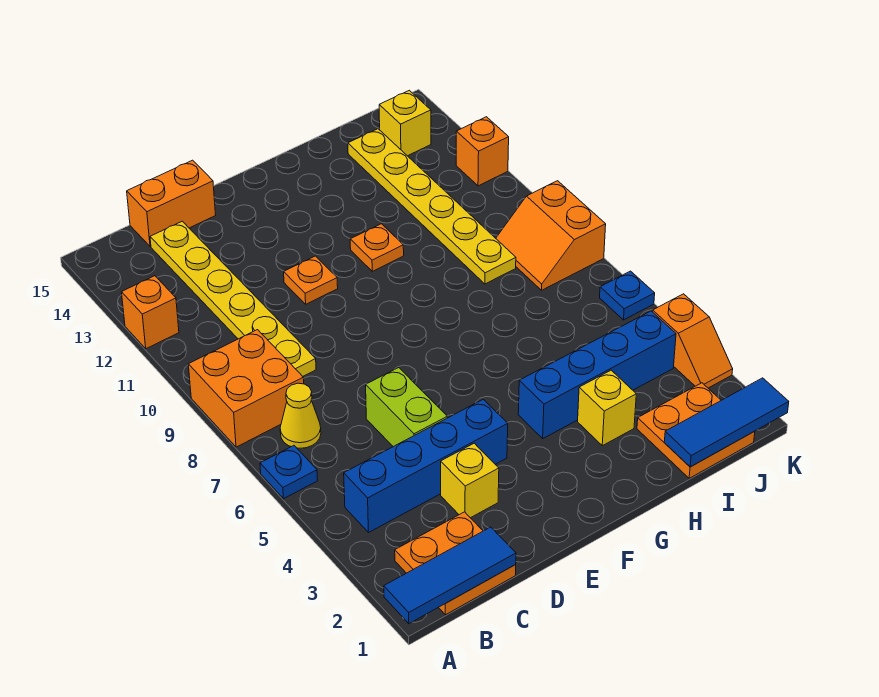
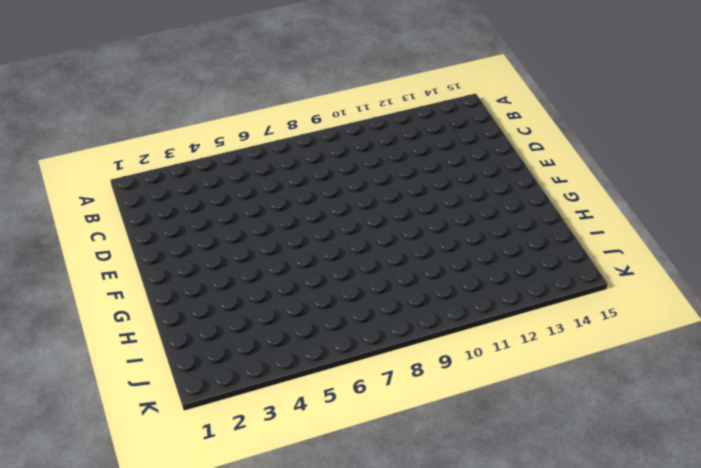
none -> blue 1x1 plate [260,446,318,499]
none -> orange 2x2 brick [188,330,304,447]
none -> orange 1x1 brick [122,276,179,349]

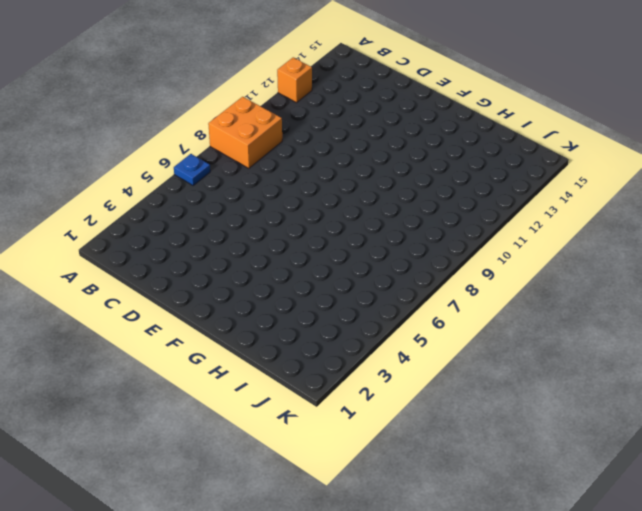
none -> orange 2x2 plate [395,512,516,615]
none -> blue 1x4 brick [344,399,508,532]
none -> yellow 1x1 cone [280,383,321,448]

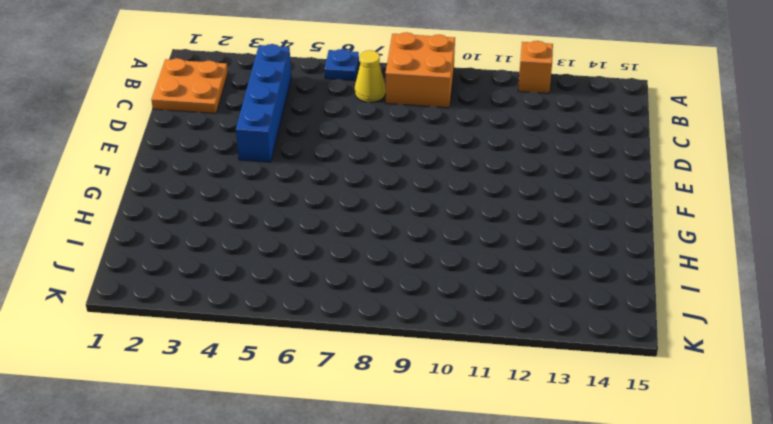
none -> yellow 1x6 plate [150,221,316,376]
none -> orange 1x2 brick [127,160,216,246]
none -> yellow 1x1 brick [441,443,499,518]

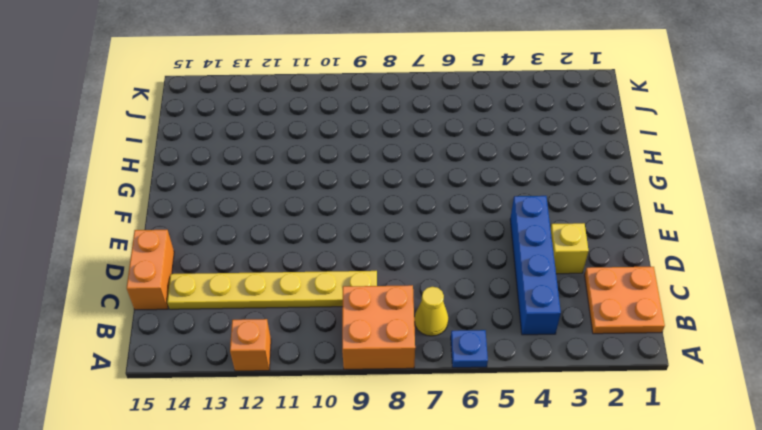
none -> lime 1x2 brick [366,368,447,447]
none -> orange 1x1 plate [284,256,338,304]
none -> blue 1x4 brick [518,311,676,438]

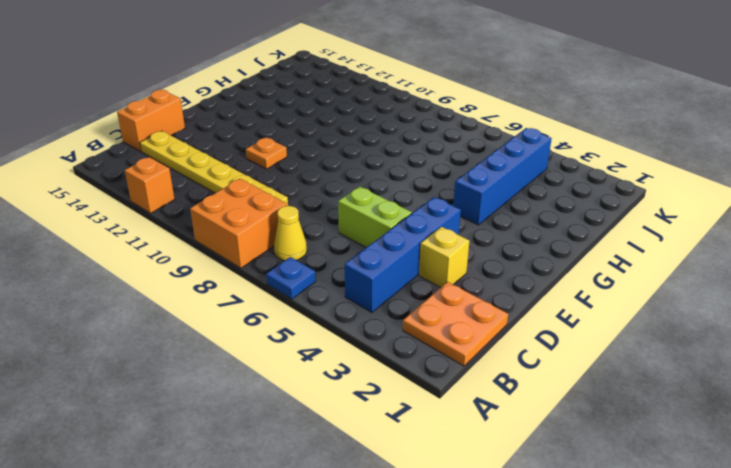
none -> orange 1x1 plate [350,224,404,271]
none -> yellow 1x1 brick [578,370,636,446]
none -> orange 2x2 plate [637,383,755,478]

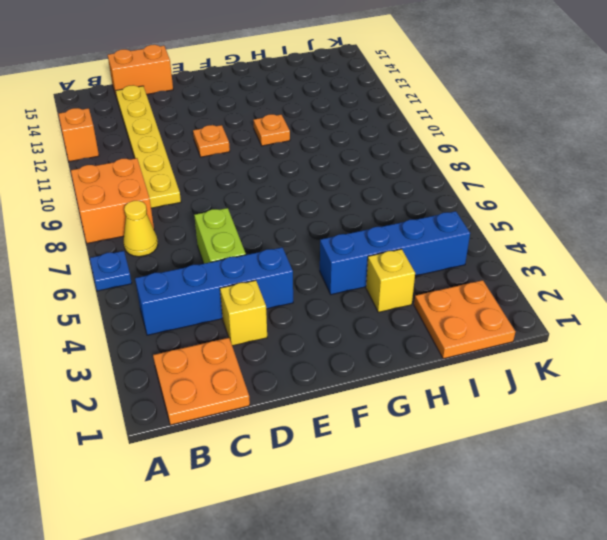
none -> yellow 1x6 plate [348,129,516,284]
none -> orange 2x2 slope [496,181,606,290]
none -> yellow 1x1 brick [379,90,431,156]

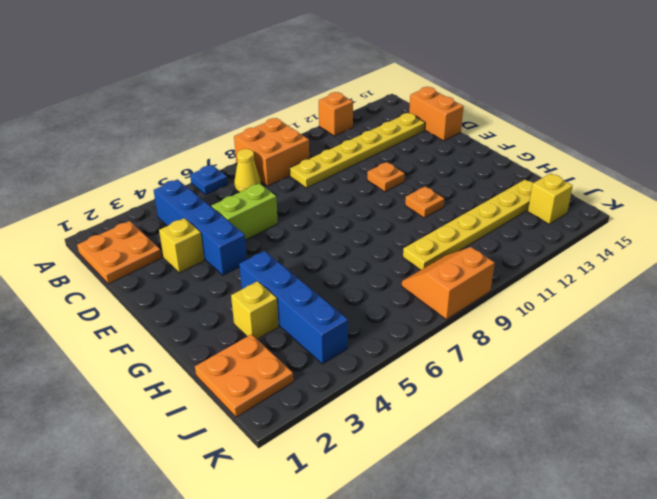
none -> orange 1x2 slope [653,294,733,388]
none -> blue 1x1 plate [600,271,655,320]
none -> orange 1x1 brick [456,117,509,186]

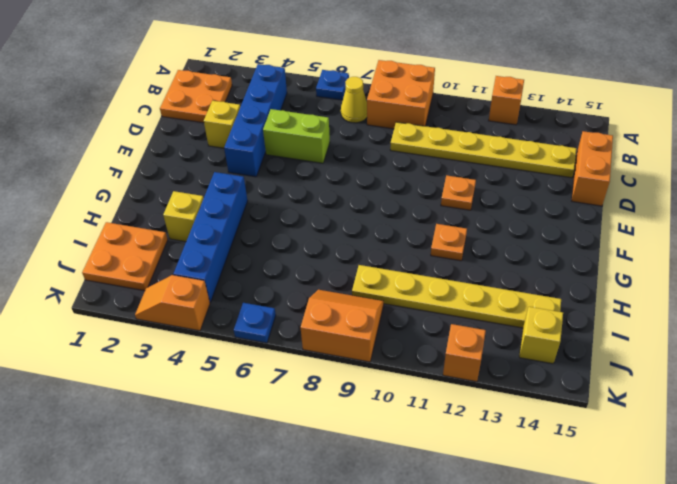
none -> blue 1x3 tile [384,527,516,624]
none -> blue 1x3 tile [664,378,789,467]

